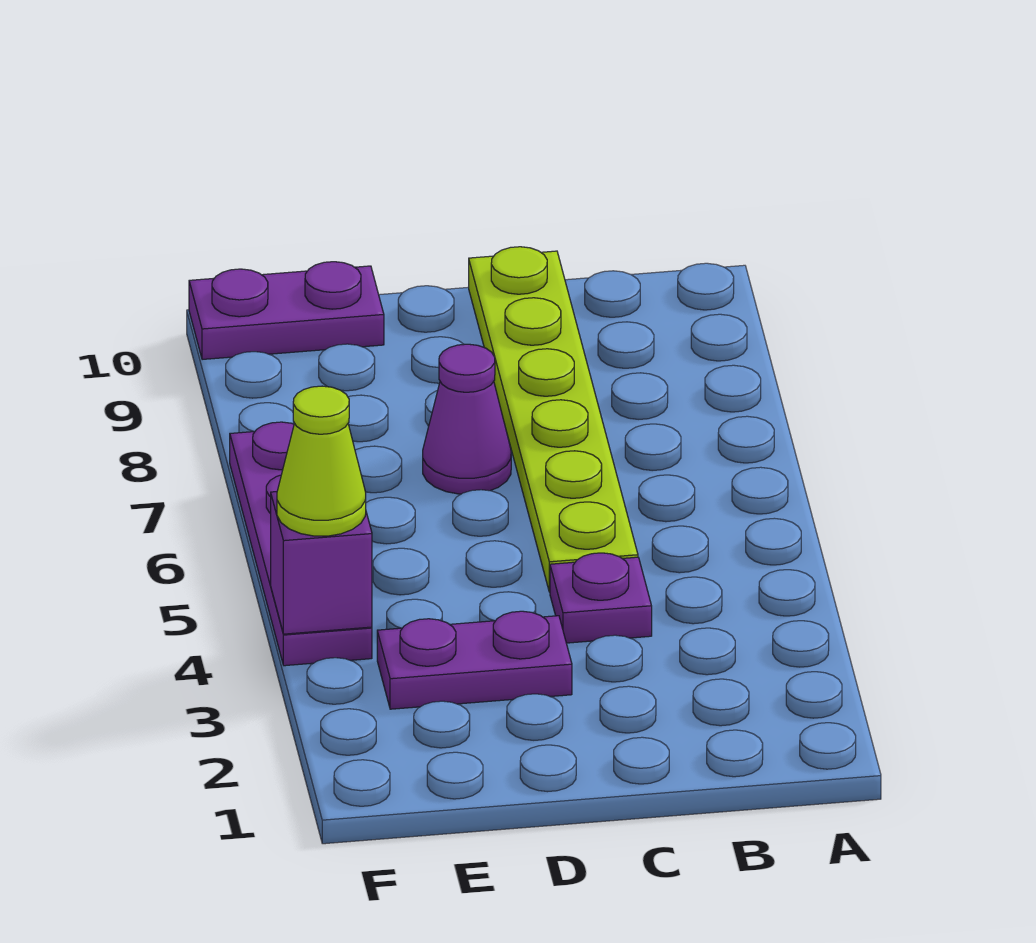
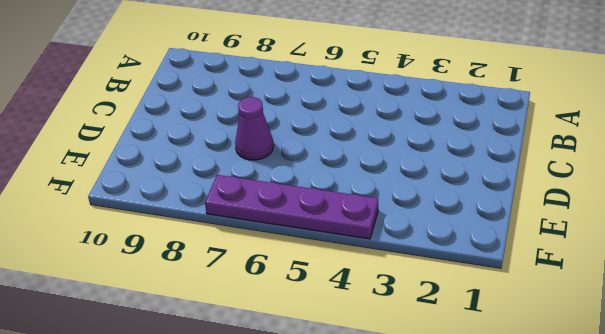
none -> purple 1x1 plate [550,553,652,643]
none -> lime 1x6 plate [469,247,638,592]

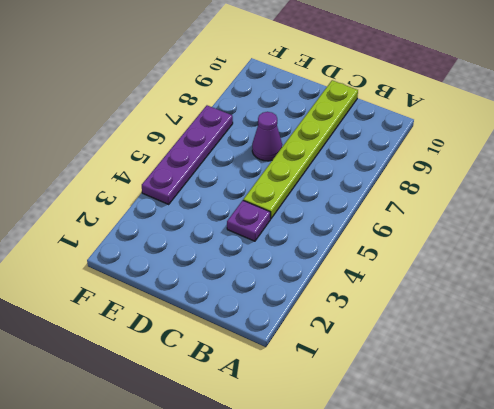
none -> purple 1x2 plate [377,611,572,709]
none -> purple 1x2 plate [189,262,384,360]

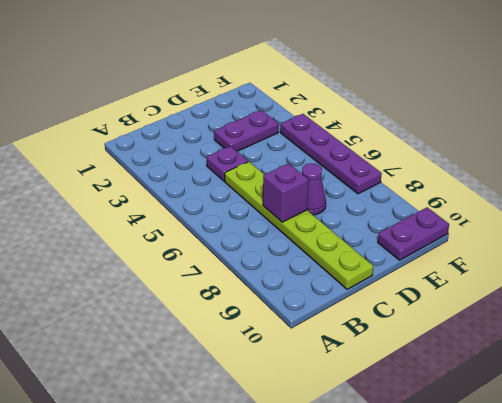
purple 1x1 brick [263,163,309,222] -> purple 1x1 brick moved to [271,492,372,634]
none -> lime 1x1 cone [277,386,366,536]

